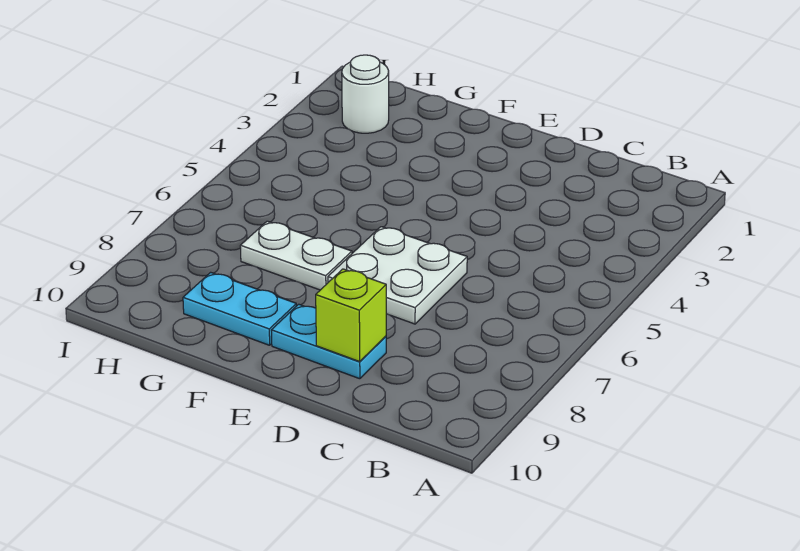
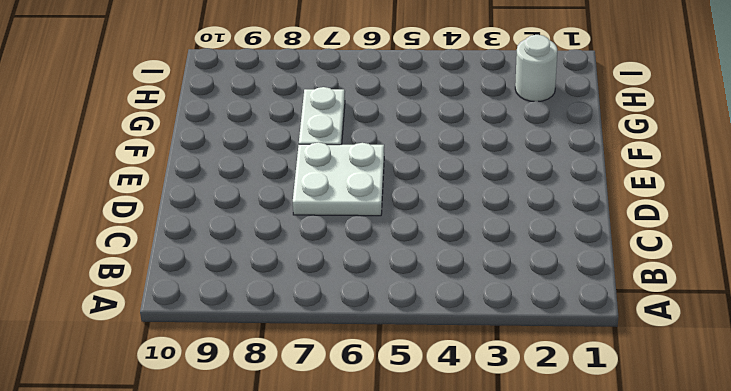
none -> cyan 1x2 plate [271,304,386,379]
none -> cyan 1x2 plate [183,272,296,345]

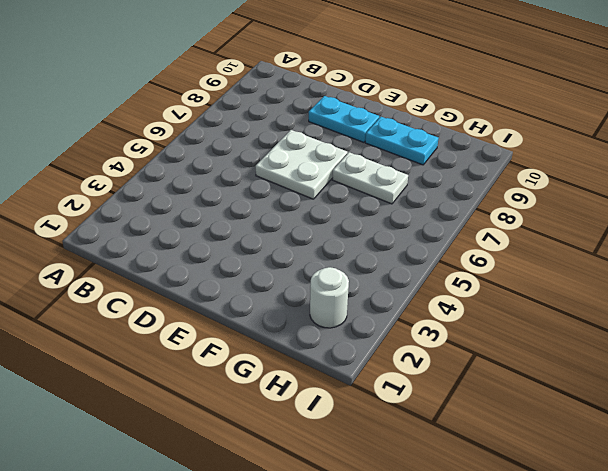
none -> lime 1x1 brick [316,269,386,362]

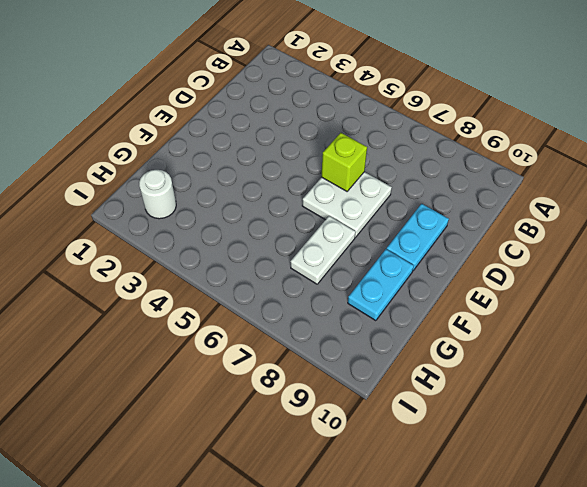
lime 1x1 brick [322,133,367,191] -> lime 1x1 brick moved to [316,269,386,362]

